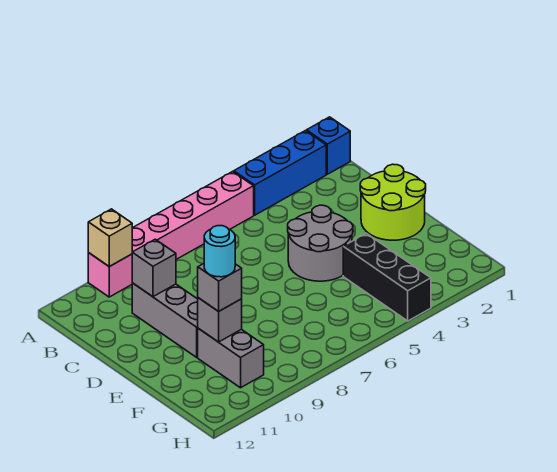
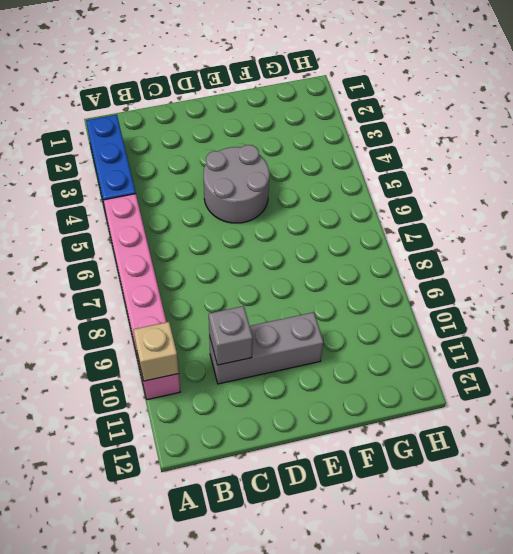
none -> blue 1x1 brick [307,117,350,174]
none -> lime 2x2 round brick [360,164,426,240]
none -> black 1x3 brick [343,233,431,321]

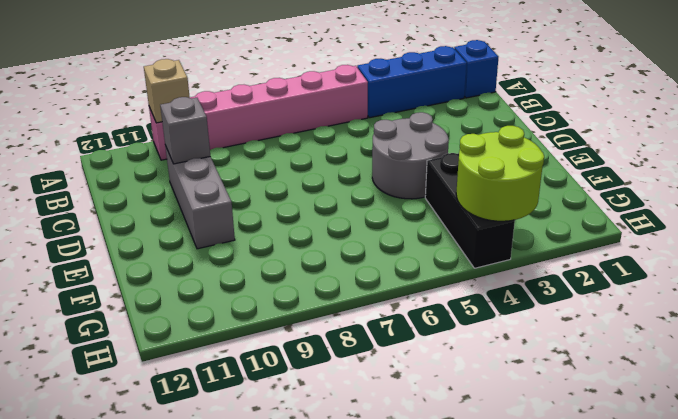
lime 2x2 round brick [456,126,544,221] -> lime 2x2 round brick moved to [360,164,426,240]
none -> grey 1x2 brick [198,328,264,388]
none -> grey 1x1 brick [198,298,242,342]
none -> grey 1x1 brick [198,264,242,311]

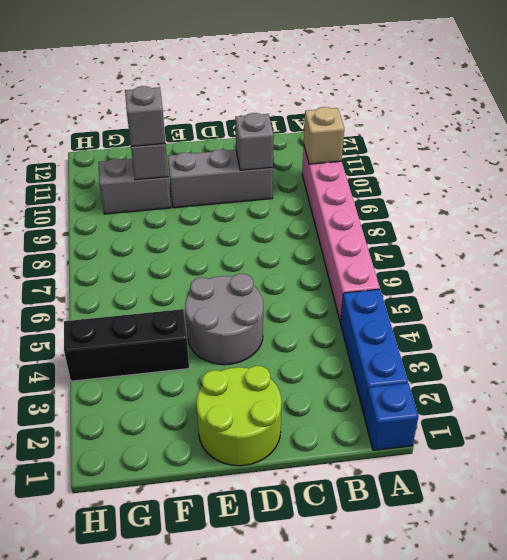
none -> cyan 1x1 round brick [204,226,235,277]

